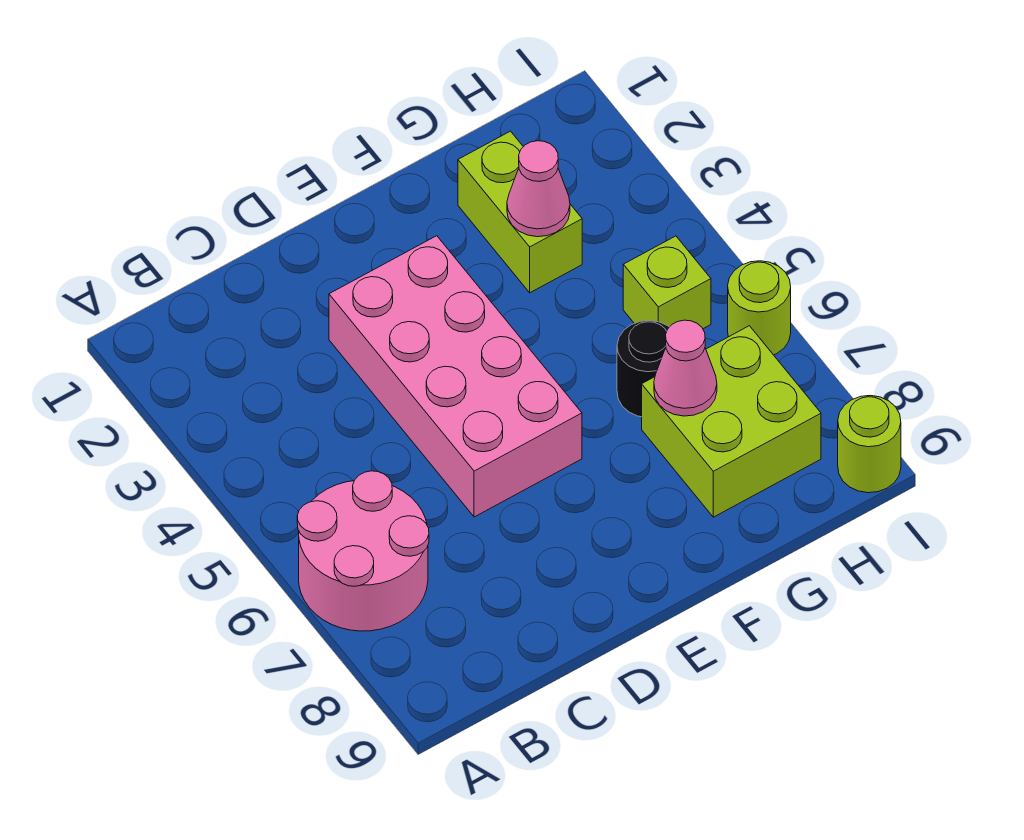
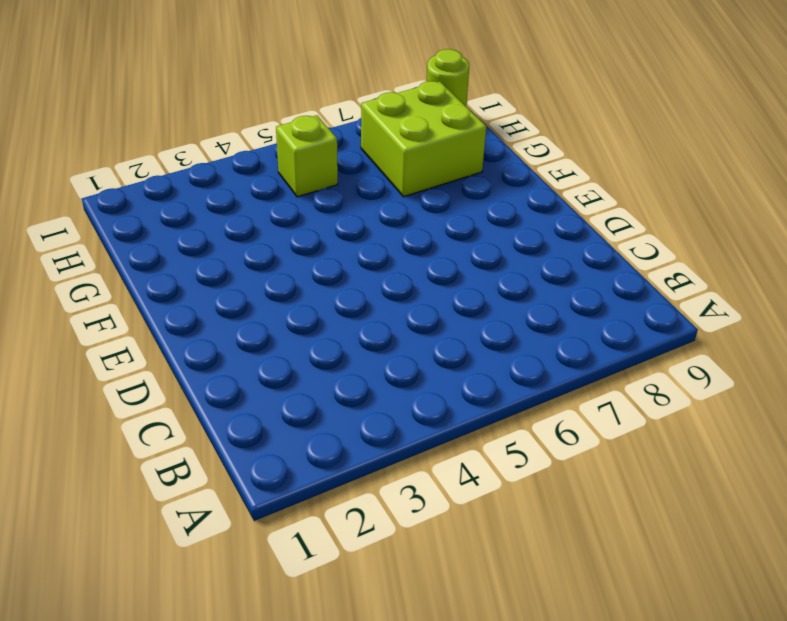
none -> pink 2x2 round brick [297,471,429,631]
none -> pink 2x4 brick [329,236,582,517]

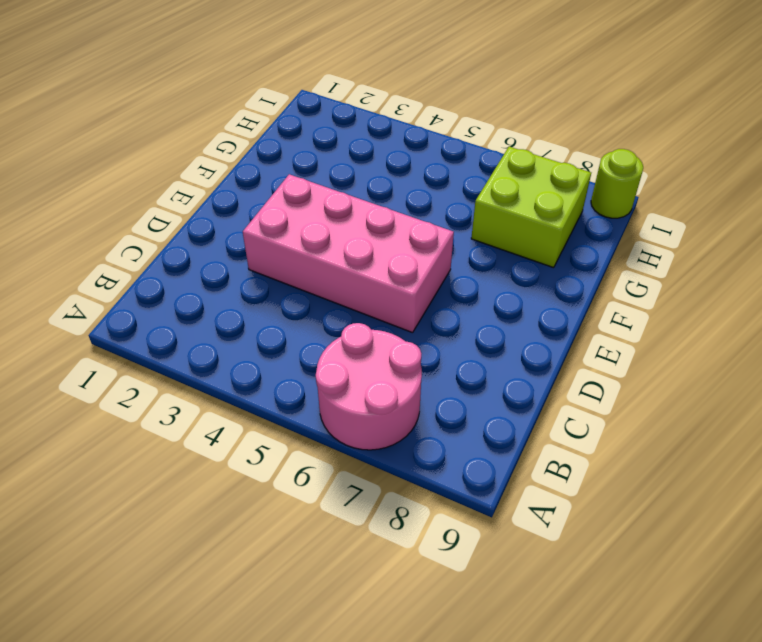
none -> lime 1x2 brick [458,131,582,293]
none -> black 1x1 round brick [617,321,669,417]

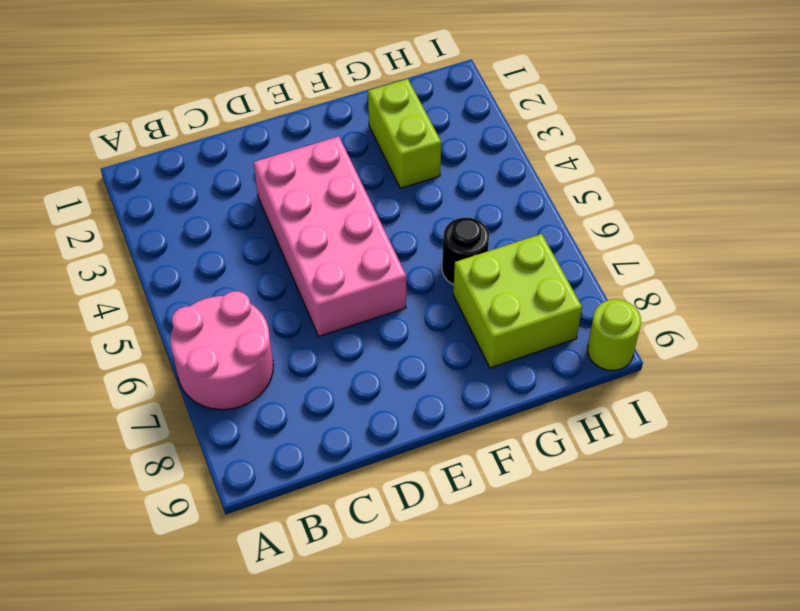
none -> lime 1x1 brick [623,236,711,329]
none -> lime 1x1 round brick [728,261,791,355]

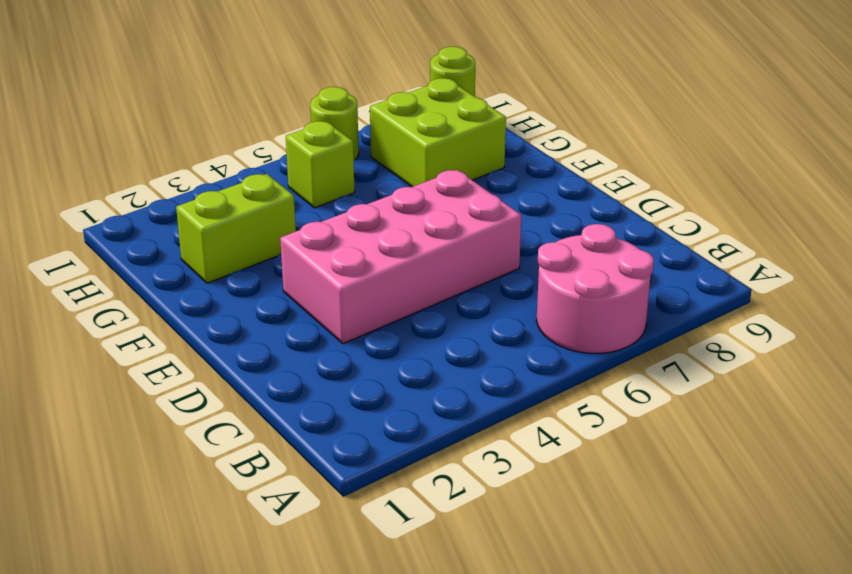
none -> black 1x1 round brick [617,321,669,417]
none -> pink 1x1 cone [507,141,570,237]

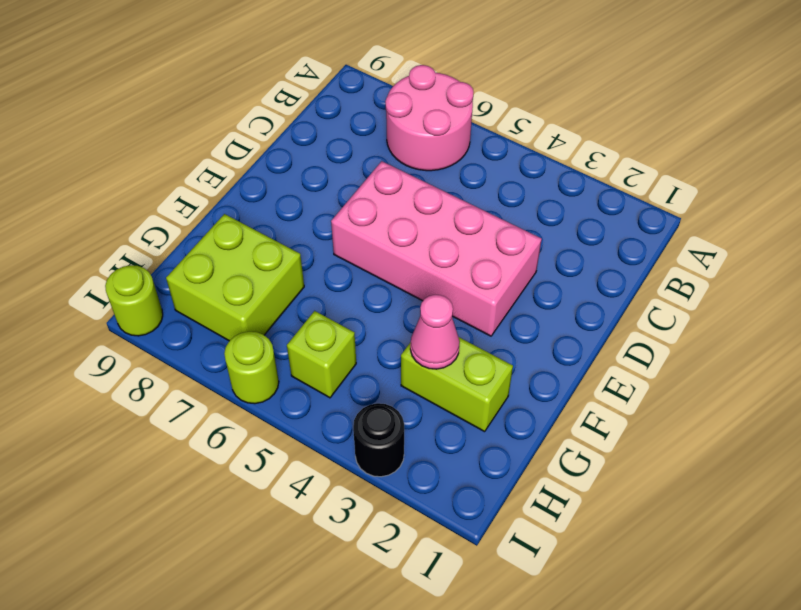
black 1x1 round brick [353,403,404,477] -> black 1x1 round brick moved to [617,321,669,417]
none -> pink 1x1 cone [654,320,717,416]

